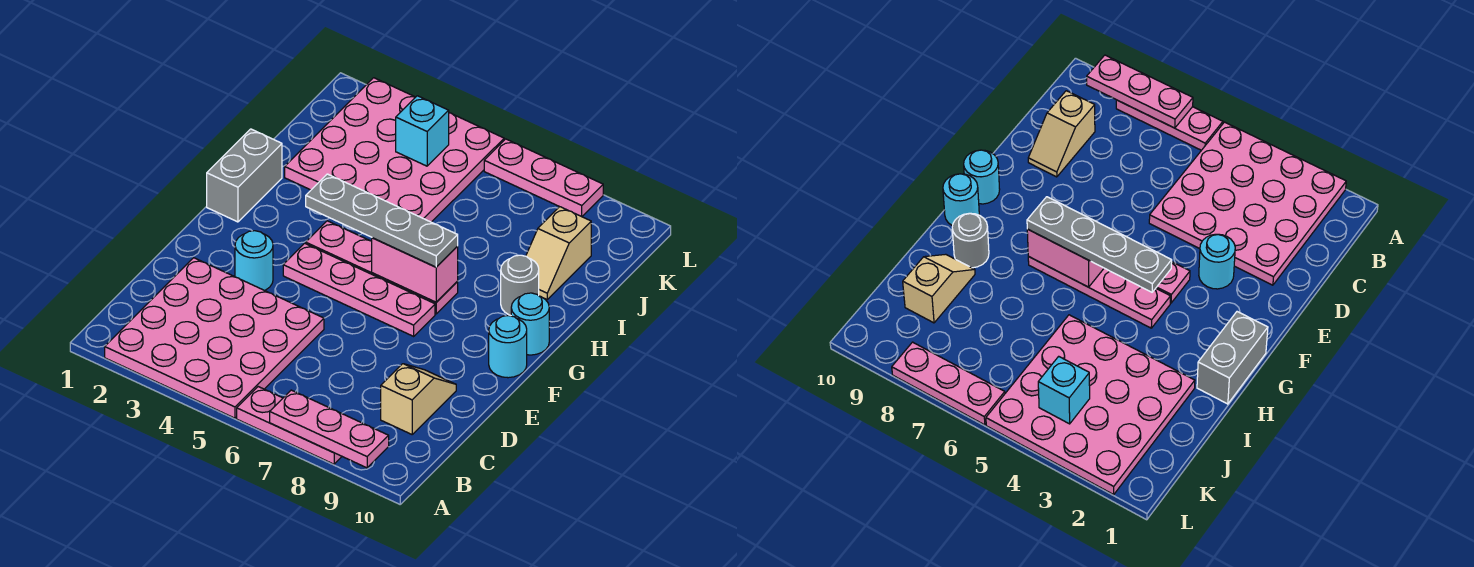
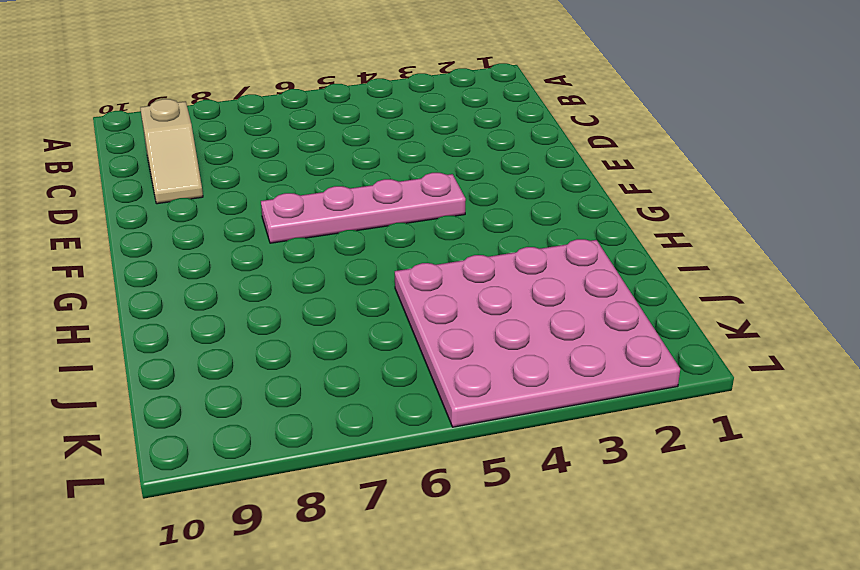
none -> pink 4x4 plate [105,258,324,418]
none -> pink 1x3 plate [237,387,342,464]
none -> cyan 1x1 round brick [235,231,273,290]

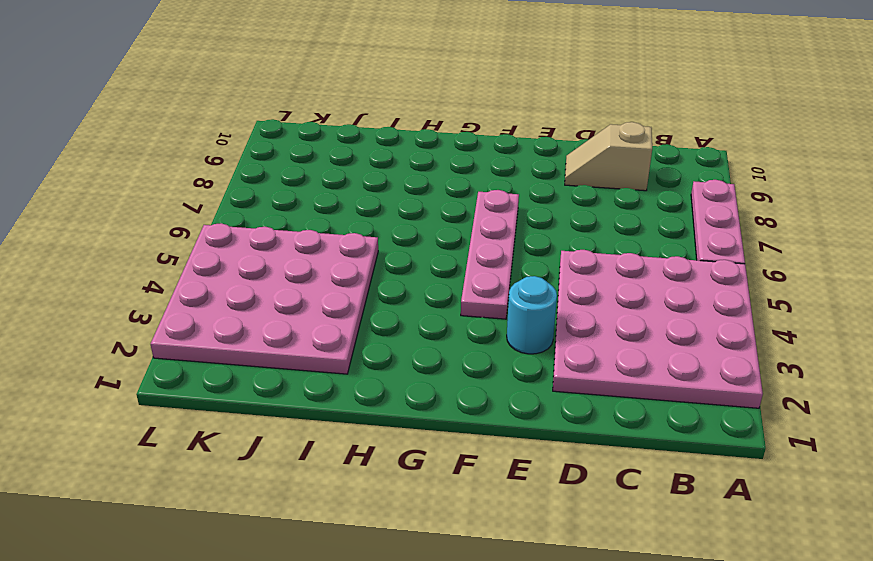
none -> cyan 1x1 round brick [489,316,527,378]
none -> grey 1x2 brick [207,129,282,222]
none -> pink 1x4 plate [306,221,458,314]

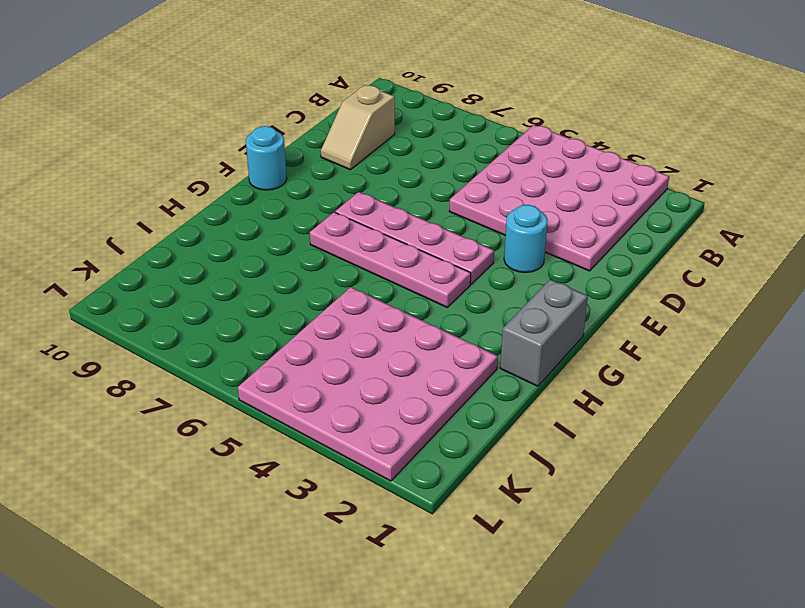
none -> pink 1x3 plate [237,387,342,464]
none -> cyan 1x1 round brick [511,293,549,355]
none -> grey 1x1 round brick [501,255,539,315]

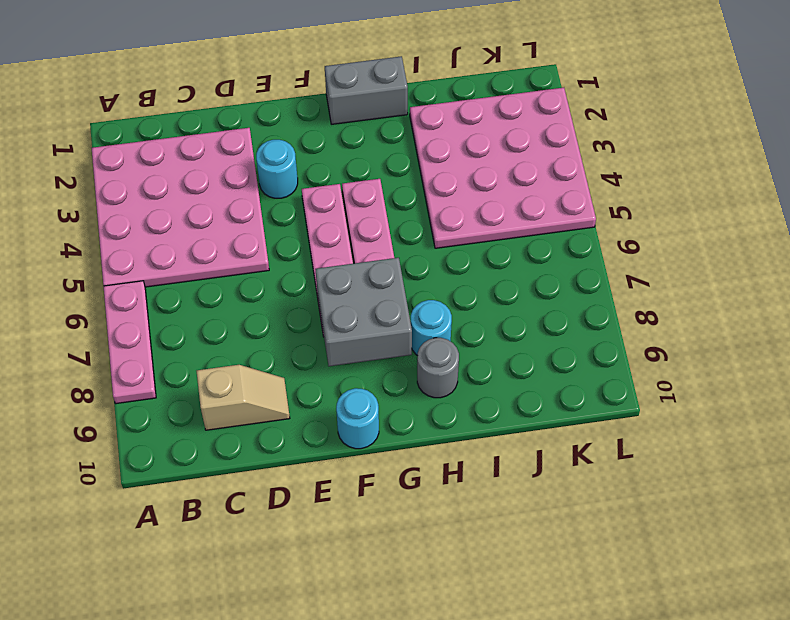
grey 2x2 brick [316,258,412,366] -> pink 1x2 brick [372,238,458,302]
cyan 1x1 round brick [411,300,452,356] -> cyan 1x1 round brick moved to [511,293,549,355]
none -> tan 1x2 slope [526,207,591,299]
none -> pink 1x3 plate [484,139,603,216]
none -> pink 1x3 plate [270,390,389,468]

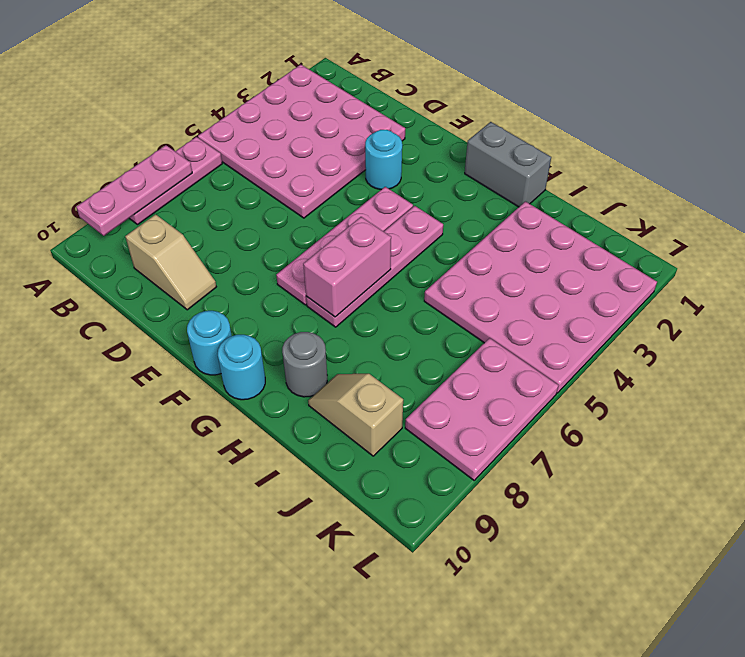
pink 2x3 plate [405,338,558,480] -> pink 1x3 plate [484,139,603,216]
none -> cyan 1x1 brick [396,96,449,166]
none -> grey 1x4 plate [306,174,458,267]

